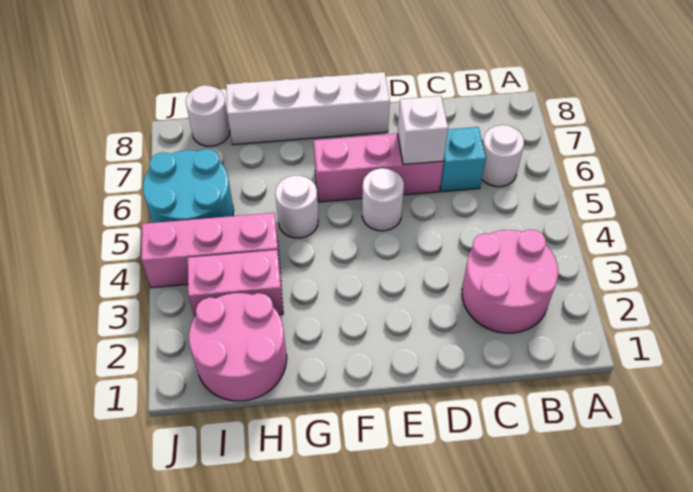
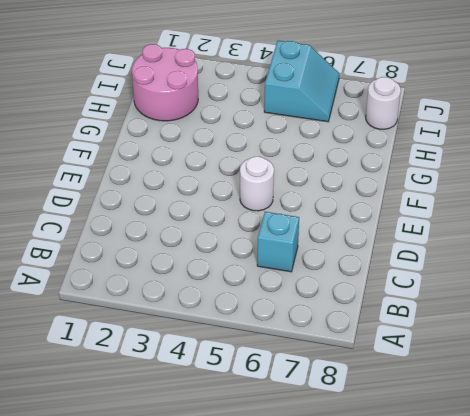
cyan 2x2 slope [264,41,339,122] -> cyan 2x2 round brick [143,149,234,223]
none -> pink 2x2 round brick [462,229,558,333]
none -> white 1x1 round brick [482,125,524,187]
none -> pink 1x3 brick [314,133,443,202]

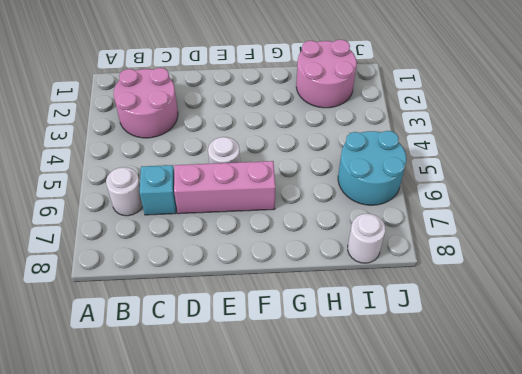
none -> white 1x4 brick [226,72,390,145]
none -> white 1x1 round brick [275,175,318,238]
none -> pink 1x2 brick [188,250,283,317]

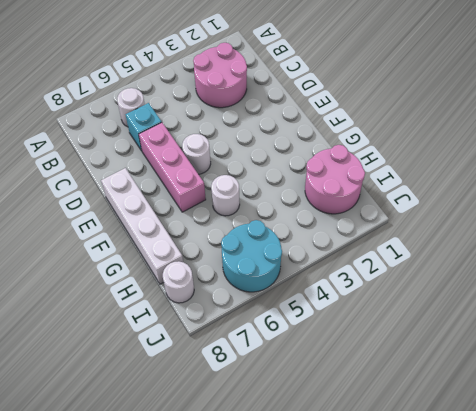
none -> pink 1x2 brick [188,250,283,317]
none -> pink 1x3 brick [141,213,280,288]
none -> white 1x1 brick [398,96,448,165]

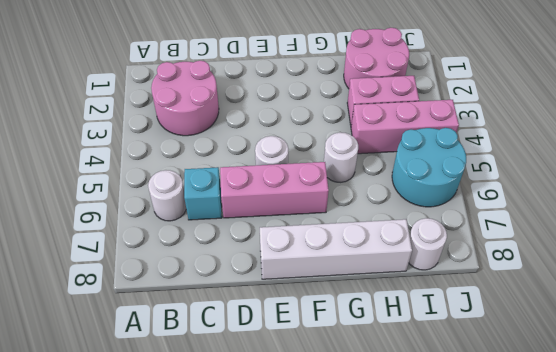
none -> white 1x1 brick [398,96,448,165]

